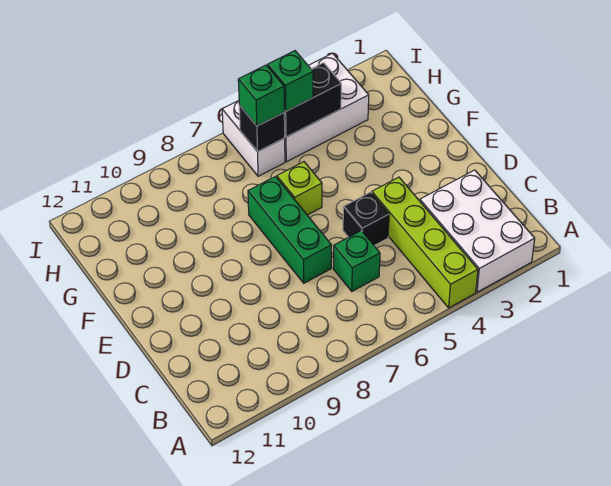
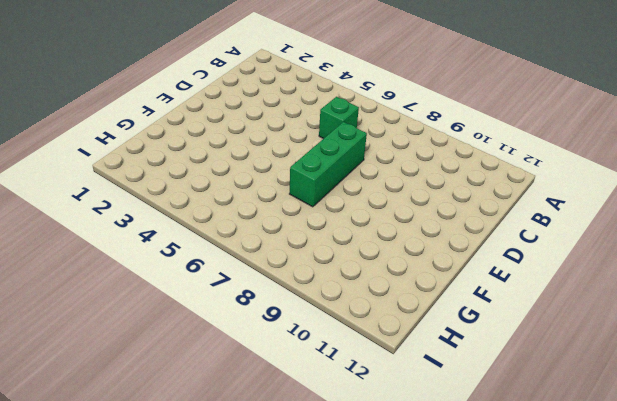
none -> white 2x3 brick [420,170,535,292]
none -> lime 1x4 brick [372,177,478,308]
none -> black 1x1 brick [343,192,389,246]

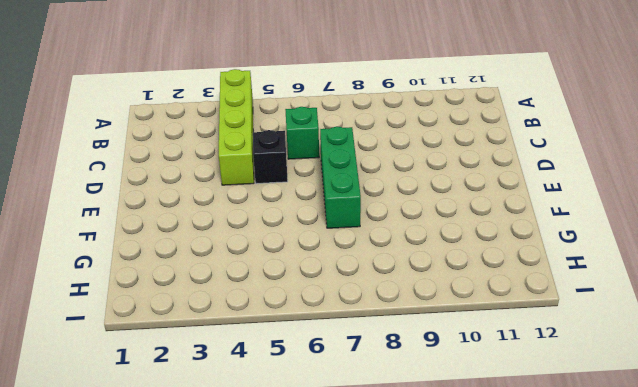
none -> white 2x3 brick [420,170,535,292]
none -> lime 1x1 brick [277,162,322,215]
none -> white 2x3 brick [285,53,369,162]

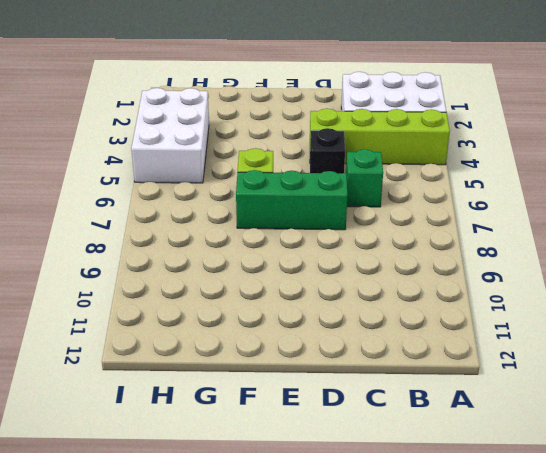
none -> white 1x2 brick [222,101,285,176]
none -> black 1x2 brick [284,63,341,137]
none -> black 1x1 brick [239,105,285,152]

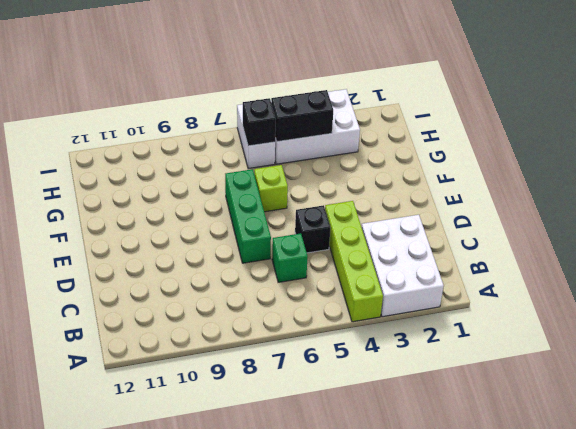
none -> green 1x1 brick [268,51,313,111]
none -> green 1x1 brick [238,65,284,126]

